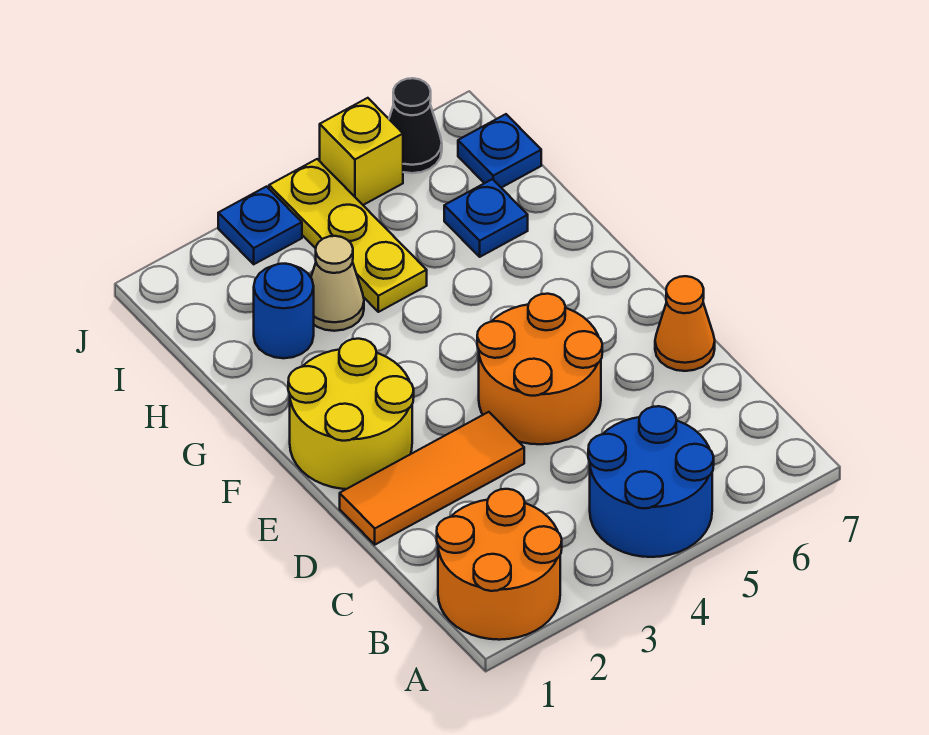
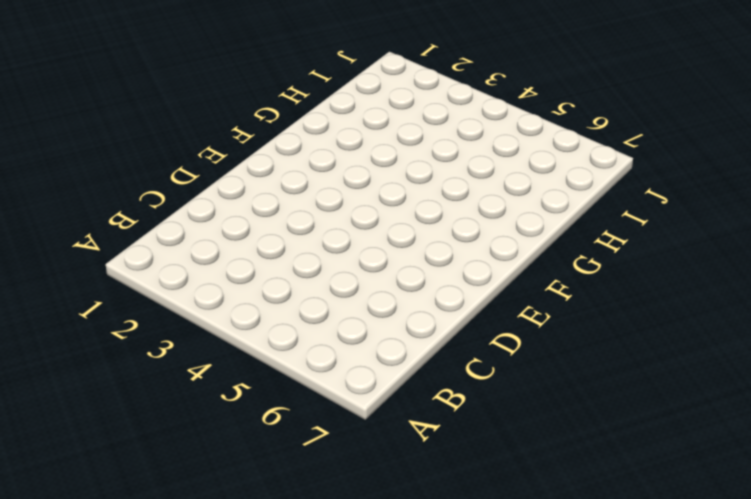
none -> orange 2x2 round brick [437,489,562,640]
none -> blue 2x2 round brick [588,406,714,557]
none -> orange 1x3 tile [340,412,524,545]

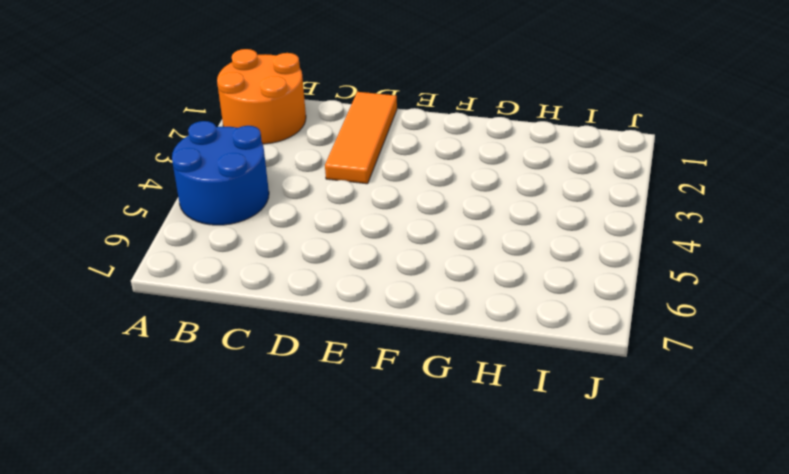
none -> orange 2x2 round brick [477,294,602,444]
none -> orange 1x1 cone [655,276,715,371]
none -> yellow 2x2 round brick [288,339,414,489]

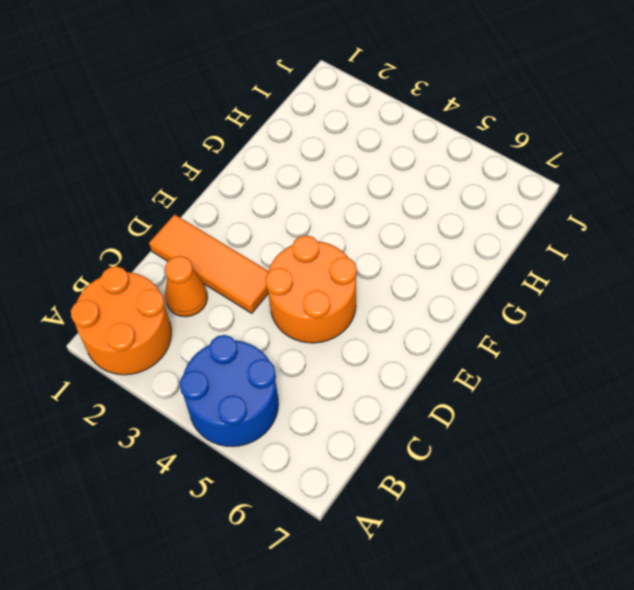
orange 1x1 cone [165,256,207,317] -> orange 1x1 cone moved to [655,276,715,371]
none -> yellow 2x2 round brick [288,339,414,489]
none -> blue 1x1 round brick [254,264,314,358]
none -> tan 1x1 cone [311,236,364,331]

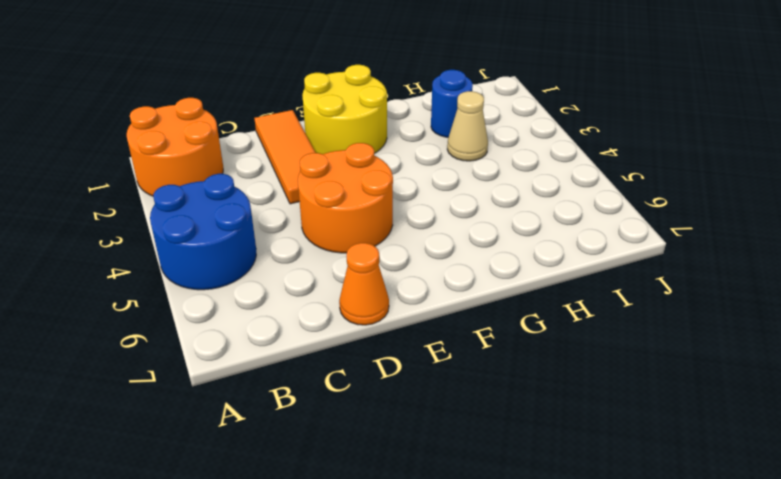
none -> yellow 1x3 plate [269,159,427,312]
none -> blue 1x1 plate [444,179,528,257]
none -> blue 1x1 plate [458,114,541,188]

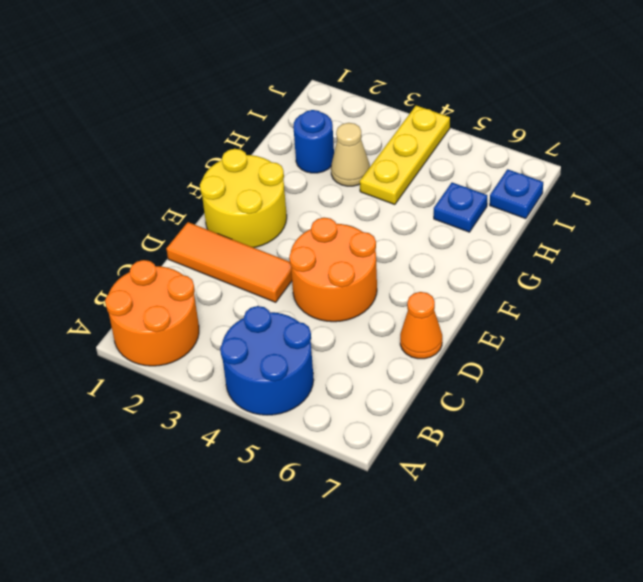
none -> blue 1x1 plate [218,187,302,264]
none -> yellow 1x1 brick [320,98,403,205]
none -> black 1x1 cone [389,78,442,173]

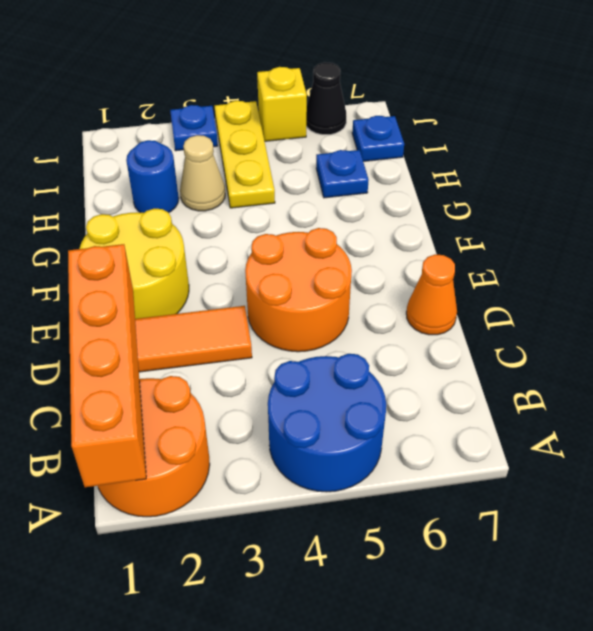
orange 1x4 brick [68,244,146,487] -> none

